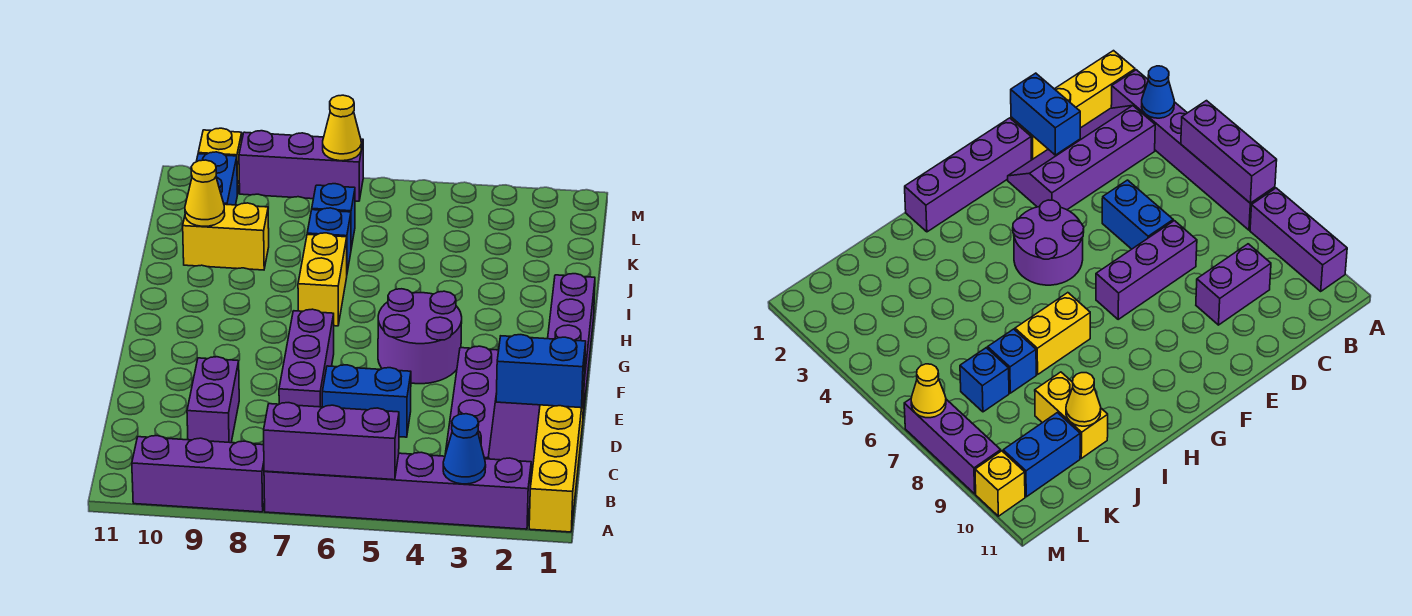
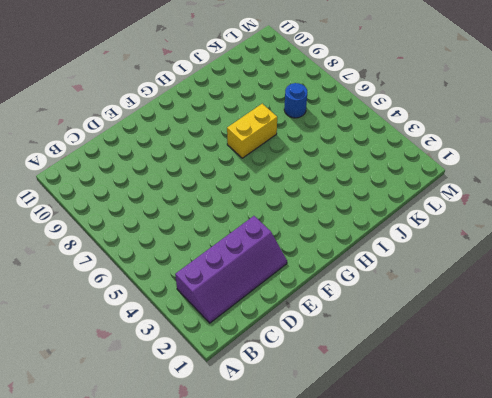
blue 1x1 round brick [284,83,307,118] -> blue 1x1 brick [312,184,355,248]
none -> yellow 1x4 brick [529,389,584,532]
none -> purple 1x6 brick [264,452,531,529]
none -> purple 1x3 brick [132,436,265,512]

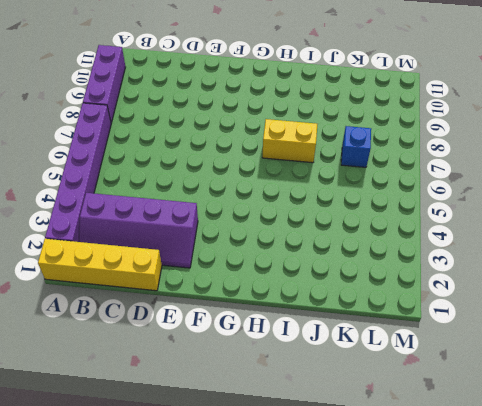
none -> purple 1x2 brick [187,357,239,443]
none -> blue 1x2 brick [322,365,411,437]
none -> purple 1x3 brick [279,309,334,407]

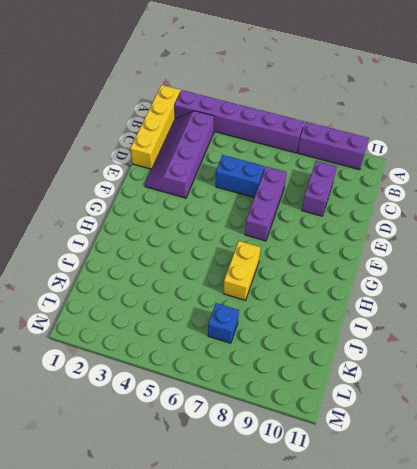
none -> purple 1x4 brick [548,274,595,416]
none -> purple 2x2 round brick [378,289,462,384]
none -> blue 1x1 brick [307,208,351,272]

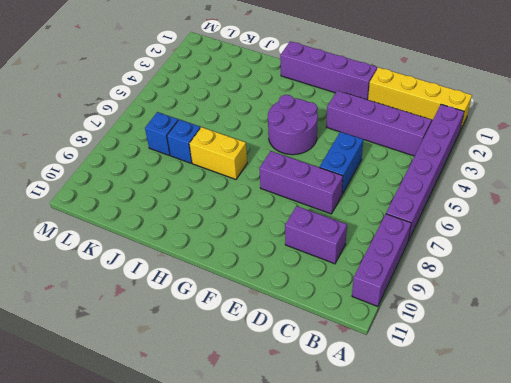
none -> yellow 1x2 brick [183,203,269,270]
none -> blue 1x2 brick [196,152,237,205]
none -> purple 1x3 brick [239,131,363,201]

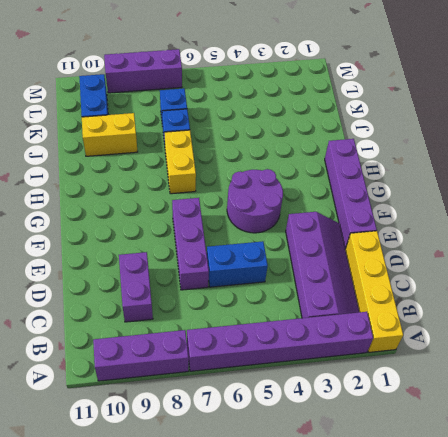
none -> yellow 1x1 brick [198,128,242,194]
none -> blue 1x1 cone [443,414,486,484]
none -> purple 1x3 brick [264,403,399,480]

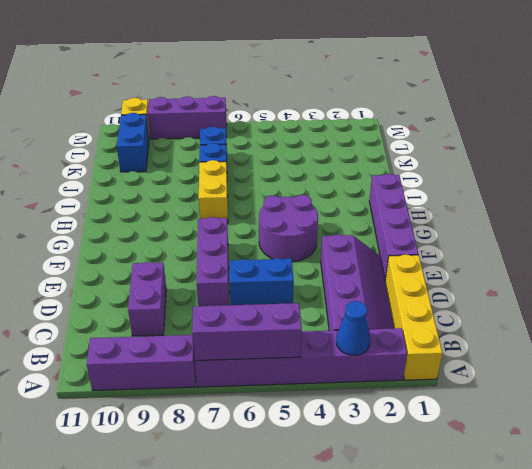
none -> yellow 1x2 brick [183,203,269,270]
none -> blue 1x2 brick [496,335,586,408]
none -> yellow 1x1 cone [185,160,225,226]

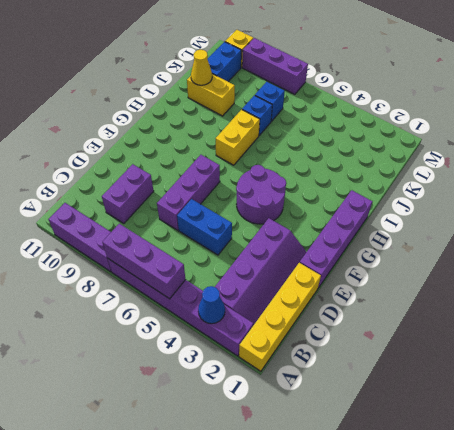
none -> blue 1x2 brick [496,335,586,408]
none -> yellow 1x1 cone [323,95,361,161]

